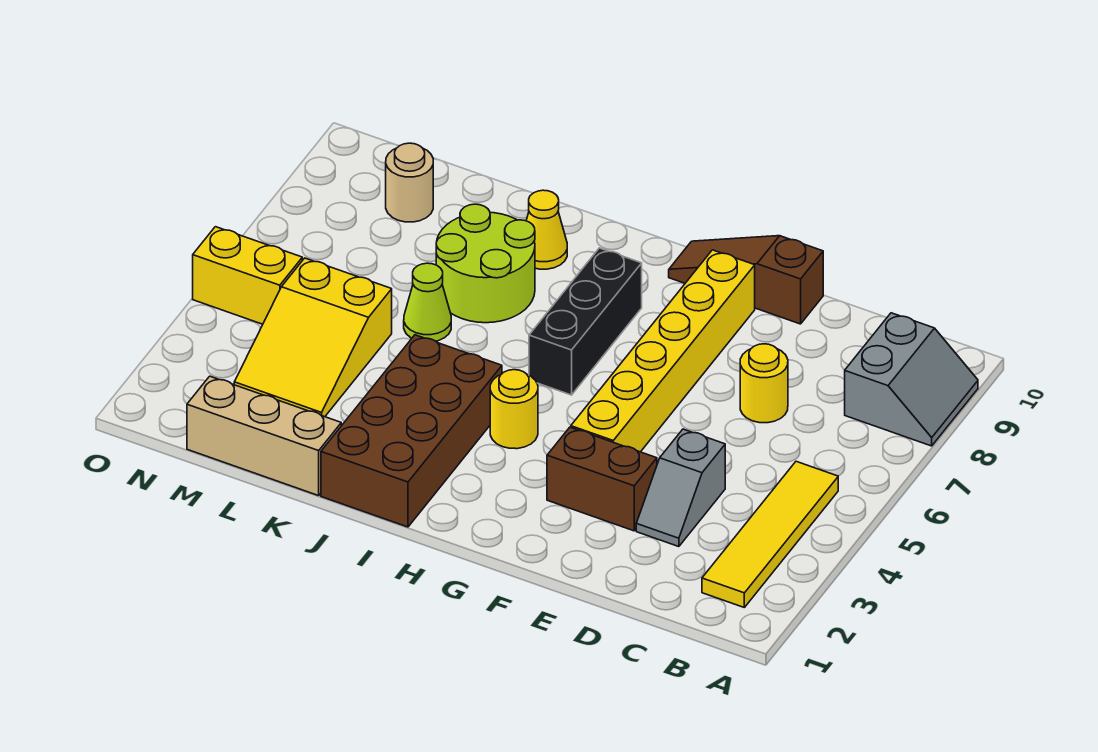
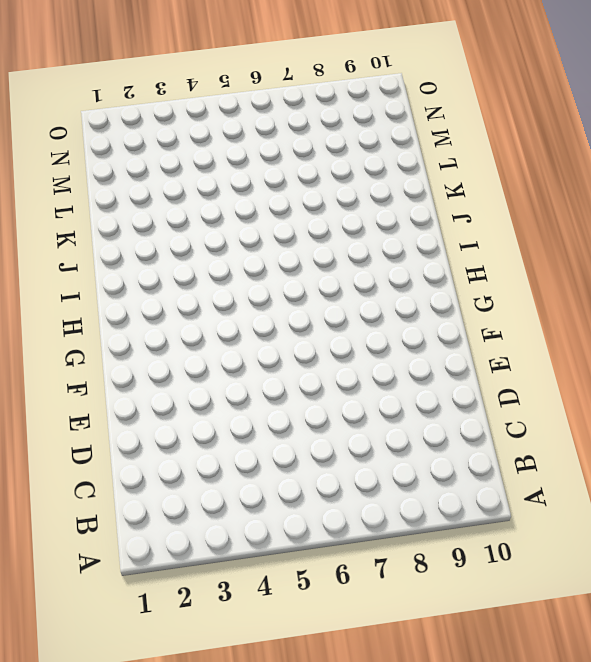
none -> grey 2x2 slope [845,313,978,446]
none -> yellow 1x4 tile [702,461,838,607]
none -> grey 1x2 slope [636,429,725,547]

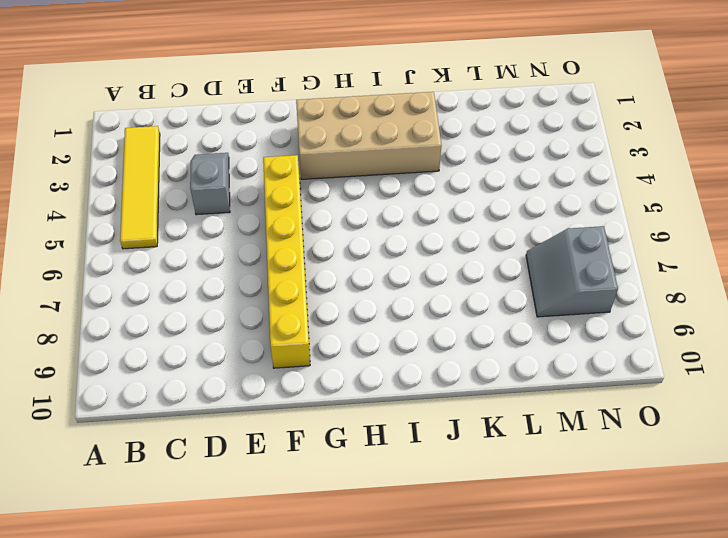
tan 2x4 brick [296,92,441,179] -> brown 2x4 brick [321,335,502,527]
grey 2x2 slope [526,226,618,317] -> grey 2x2 slope moved to [845,313,978,446]
none -> yellow 1x1 round brick [740,344,788,423]
none -> brown 1x2 brick [547,427,657,531]
none -> brown 1x3 slope [669,236,823,324]

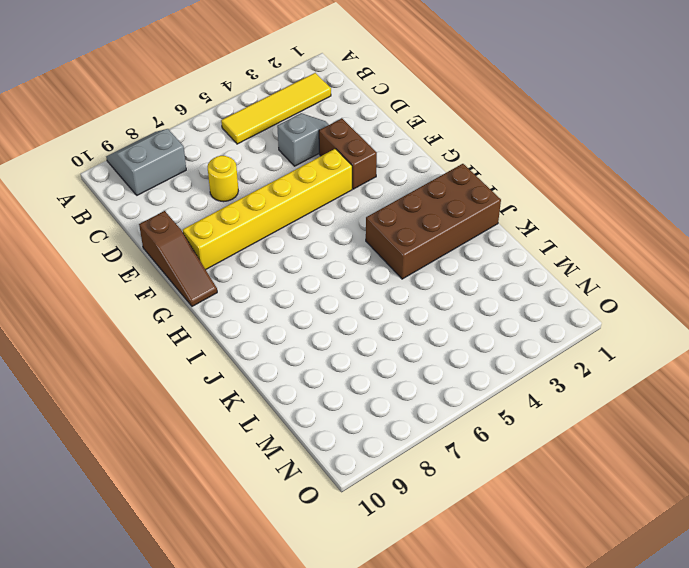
none -> yellow 1x1 round brick [490,370,538,449]
none -> black 1x3 brick [529,248,642,395]
none -> lime 2x2 round brick [436,204,535,323]

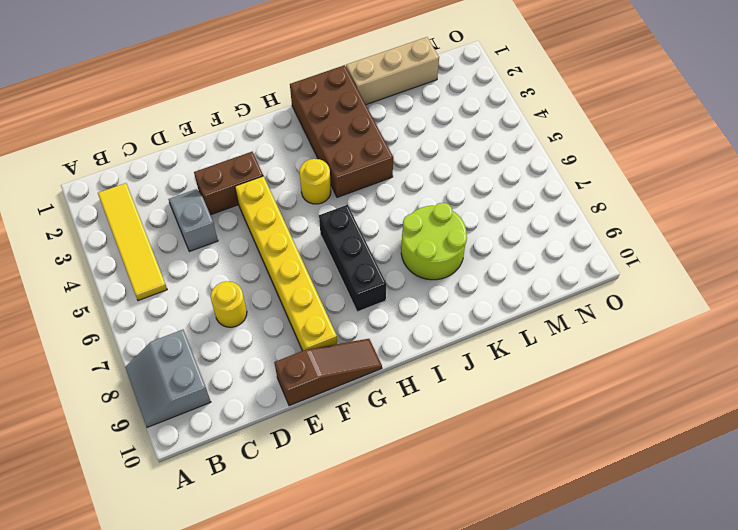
none -> yellow 1x1 cone [526,190,567,269]
none -> lime 1x1 cone [404,263,451,341]
none -> yellow 2x3 slope [234,258,392,417]

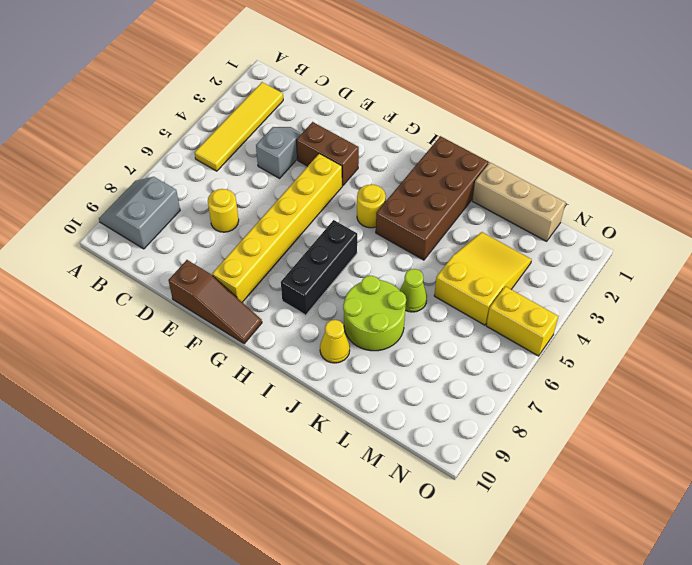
none -> tan 1x1 round brick [386,143,433,222]

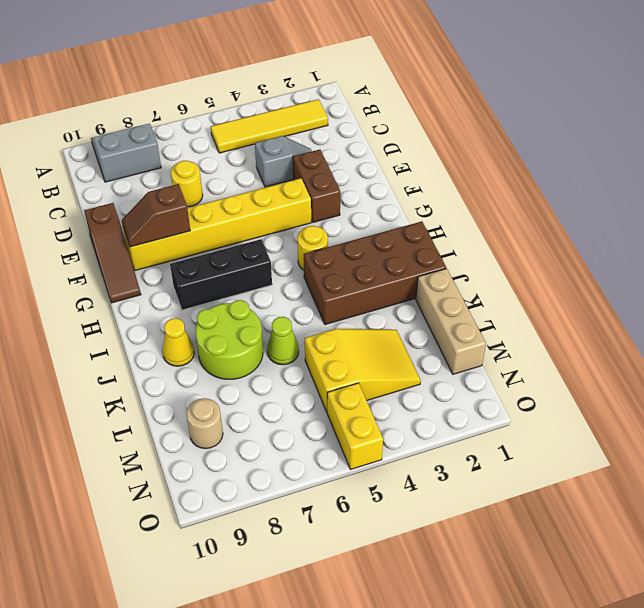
brown 1x2 slope [122,184,190,247] -> none

